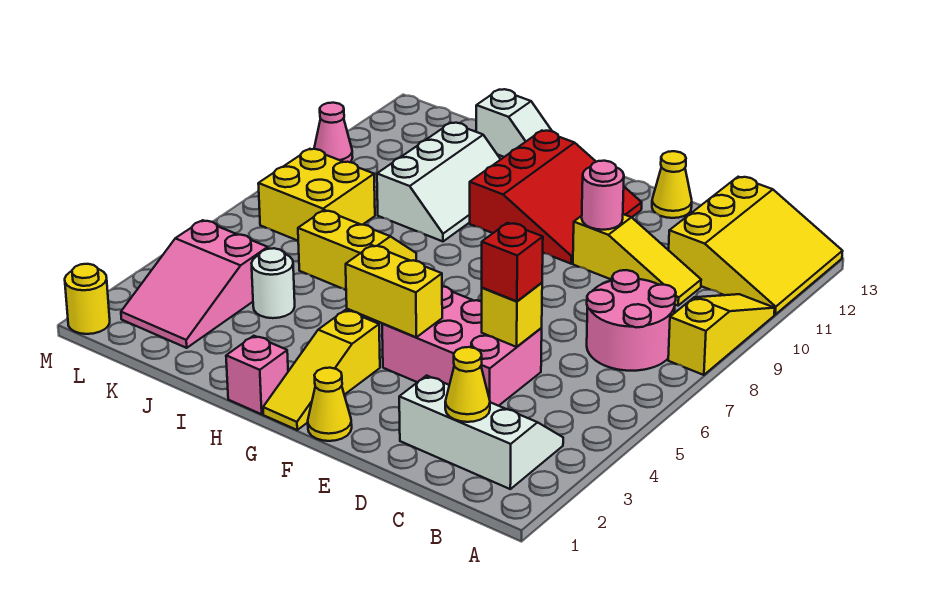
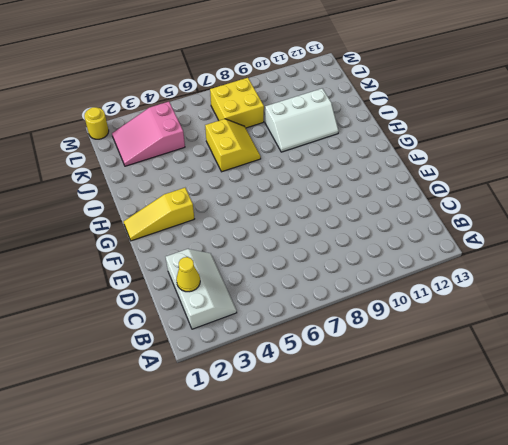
none -> yellow 1x3 slope [668,294,775,375]
none -> yellow 3x3 slope [669,177,843,315]
none -> pink 2x2 round brick [587,270,676,371]

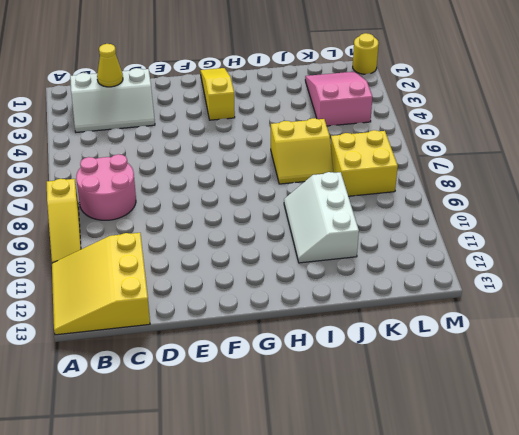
none -> yellow 1x3 slope [573,214,701,305]
none -> pink 2x3 brick [382,286,542,406]
none -> yellow 1x1 cone [652,151,692,218]

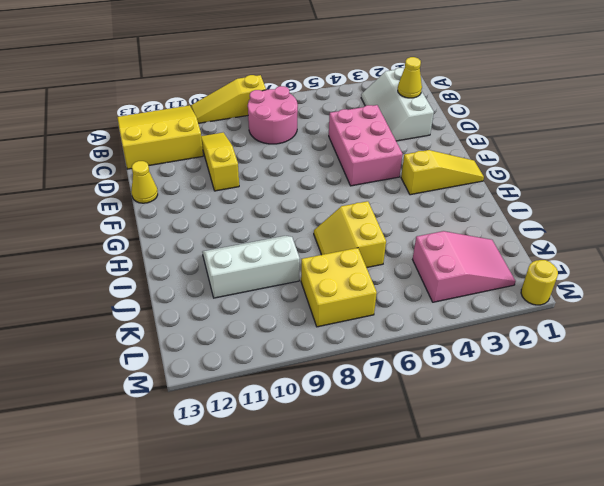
none -> yellow 1x1 cone [308,368,352,441]
none -> red 3x3 slope [470,131,642,264]
none -> pink 1x1 brick [226,336,288,414]

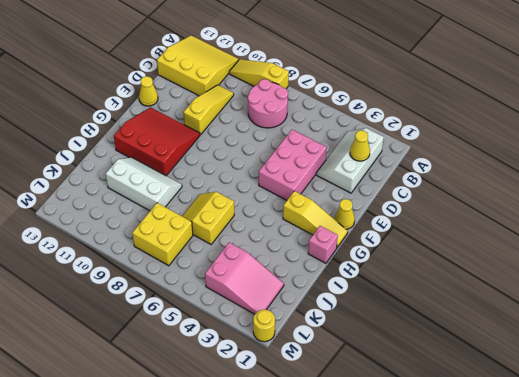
none -> white 1x2 slope [476,89,552,157]
none -> white 1x1 round brick [252,248,295,318]
none -> pink 1x1 cone [314,103,353,162]

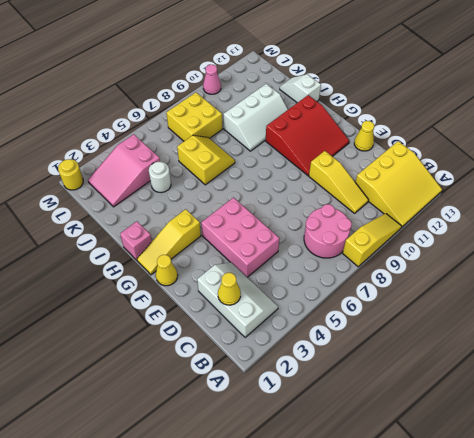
white 1x2 slope [280,74,321,103] -> white 1x2 slope turned to [476,89,552,157]
none -> yellow 1x1 brick [482,283,542,347]
none -> pink 1x1 round brick [582,161,624,230]
none -> yellow 1x2 brick [346,245,442,337]

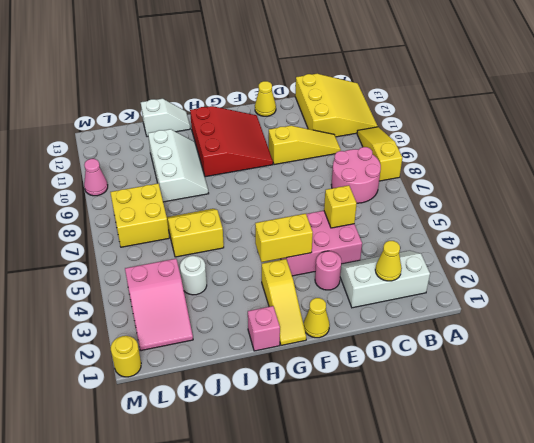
pink 1x1 round brick [315,251,342,290] -> pink 1x1 round brick moved to [582,161,624,230]
none -> red 1x1 brick [482,223,543,301]

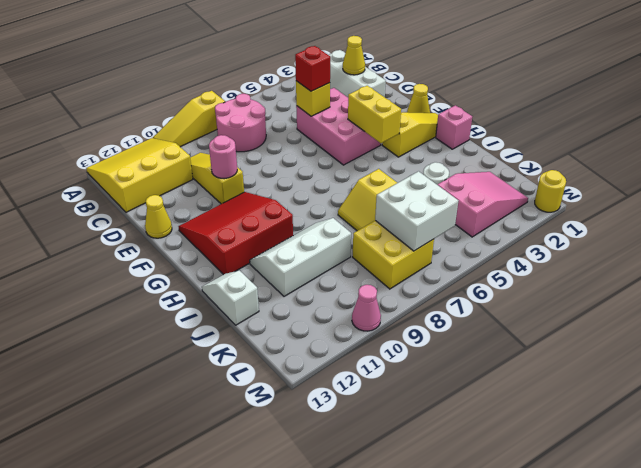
white 2x2 brick [375,171,459,251] -> none

